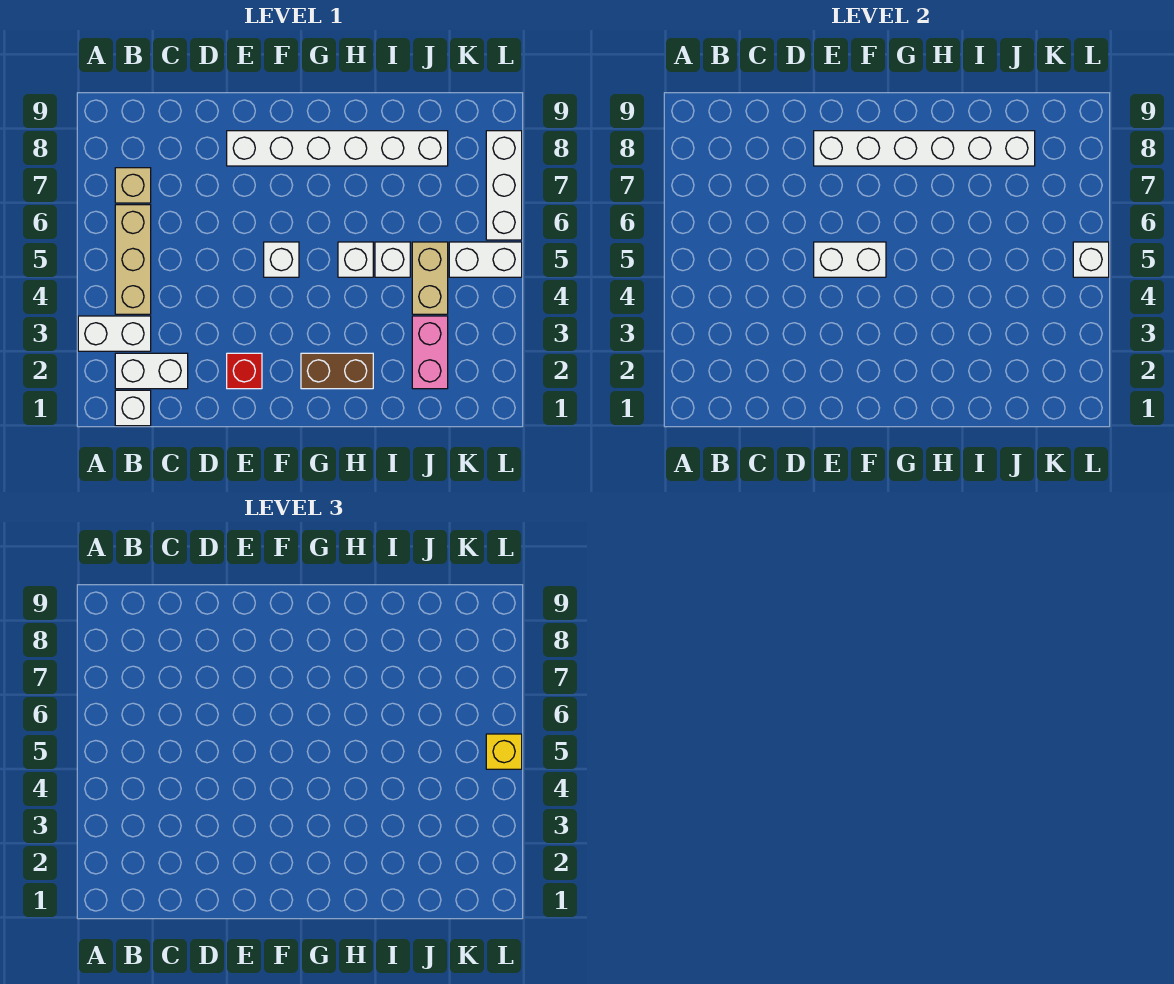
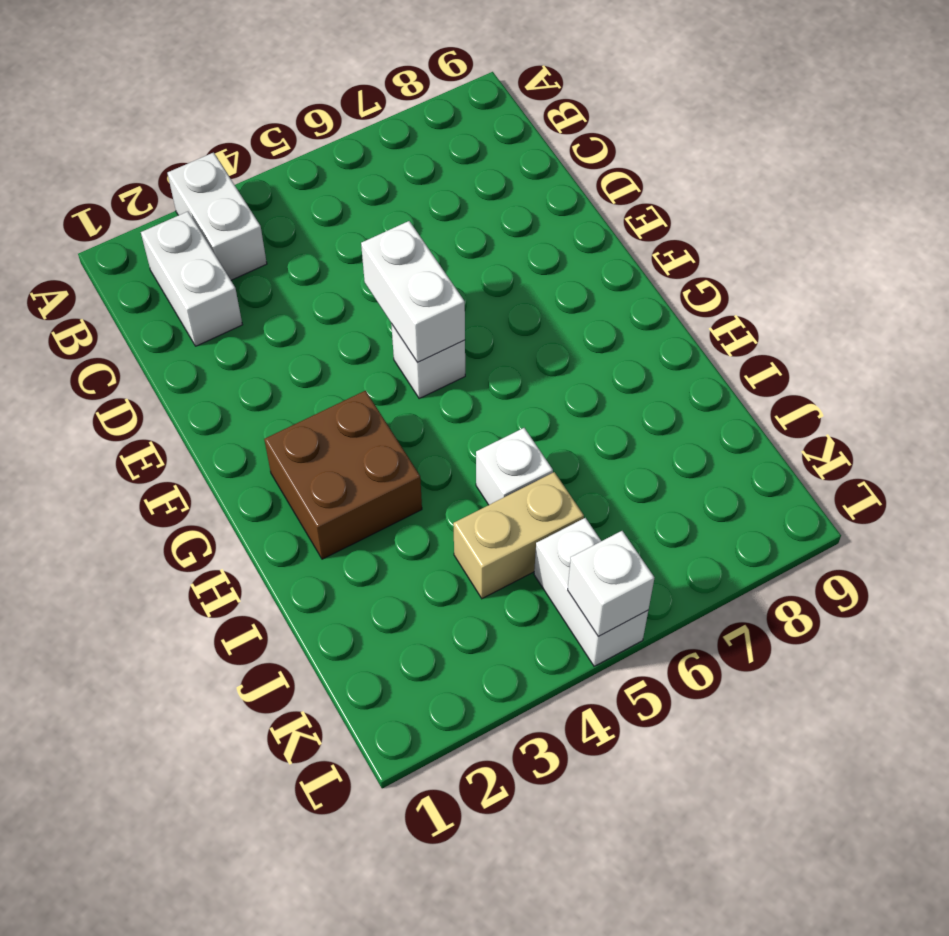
brown 2x2 brick [264,391,422,559] -> brown 1x2 brick [301,353,373,389]
none -> white 1x1 brick [115,390,151,426]
none -> tan 1x3 brick [115,205,151,314]
none -> tan 1x1 brick [115,168,151,203]

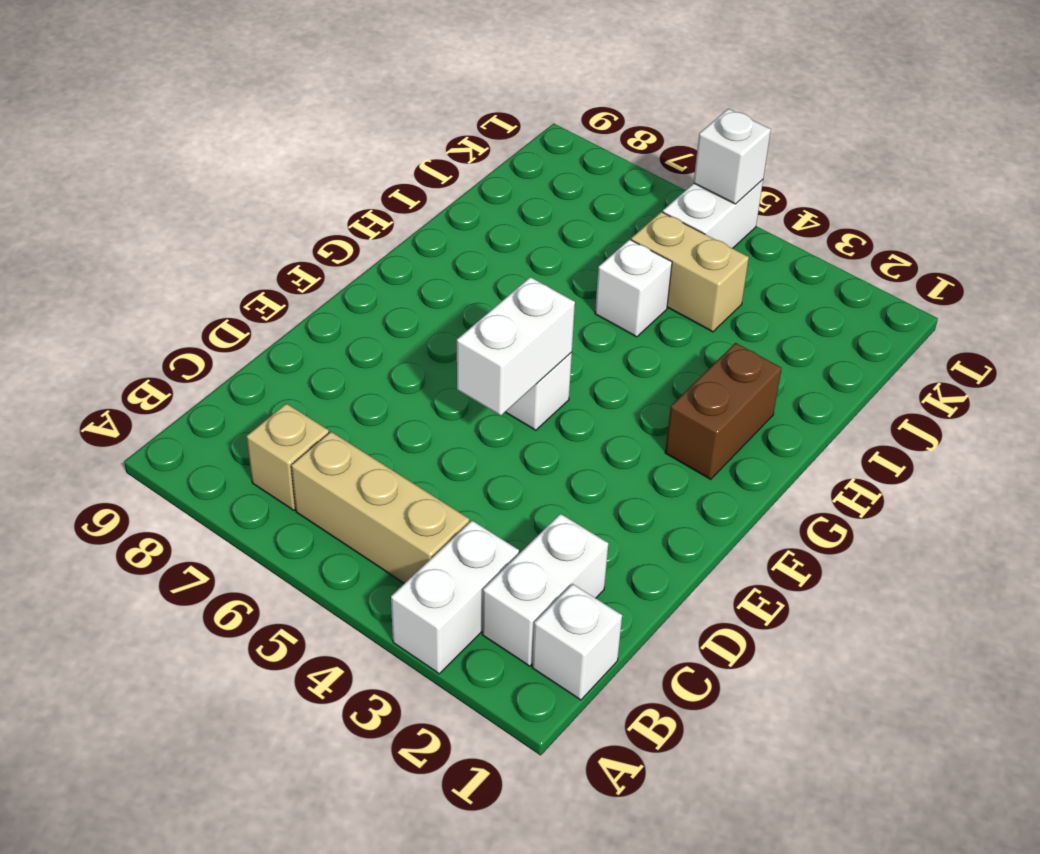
none -> red 1x1 brick [227,353,262,389]
none -> white 1x6 brick [227,131,448,166]
none -> white 1x1 brick [338,242,373,277]

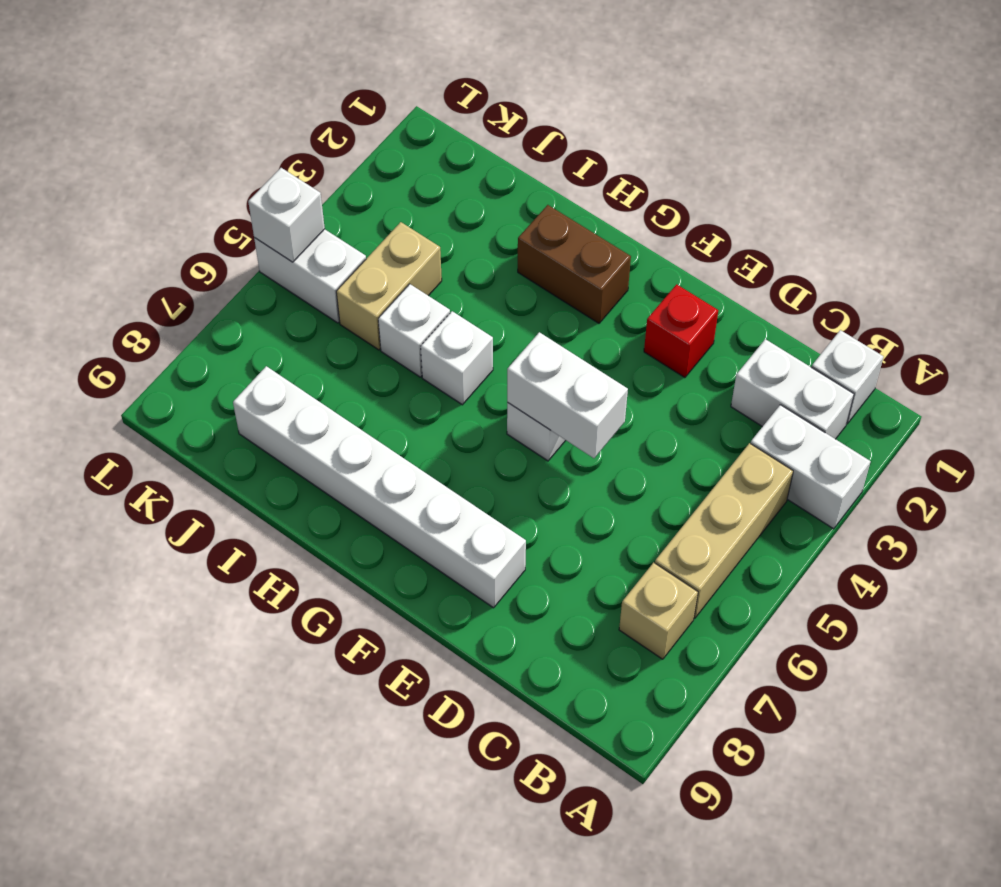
none -> pink 1x2 brick [412,316,448,389]
none -> white 1x3 brick [486,131,522,240]
none -> white 1x6 brick [814,131,1035,166]

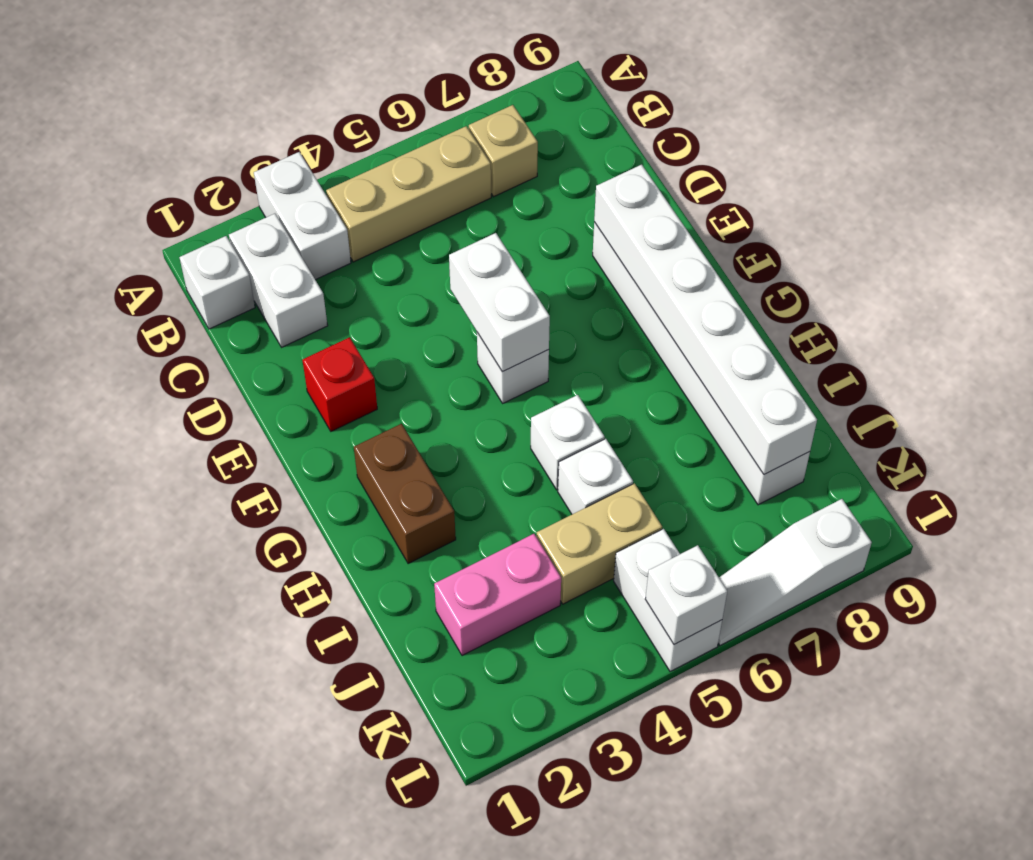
white 1x3 slope [718,499,872,645] -> white 1x3 brick [486,131,522,240]
none -> yellow 1x1 brick [486,734,522,769]

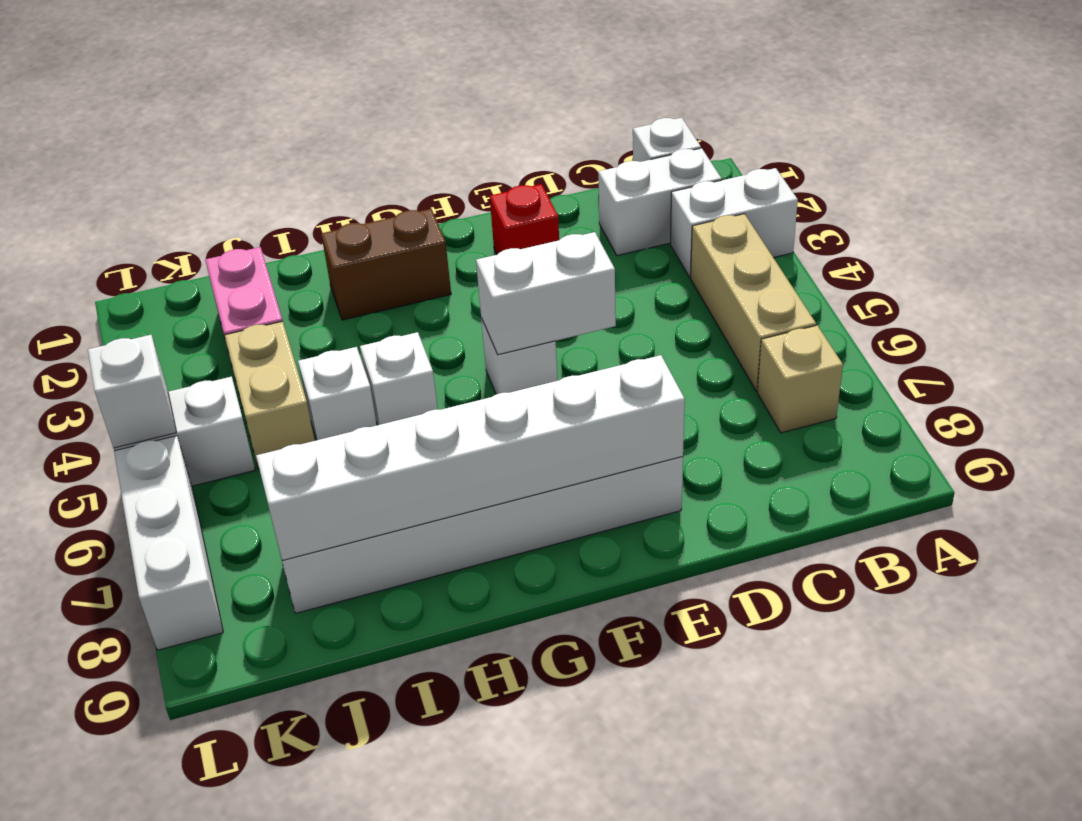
none -> yellow 1x1 brick [486,734,522,769]

